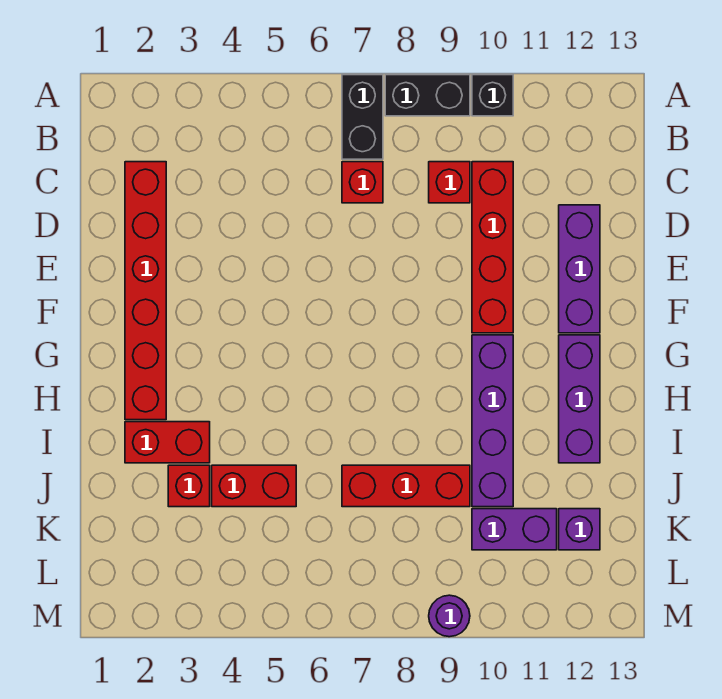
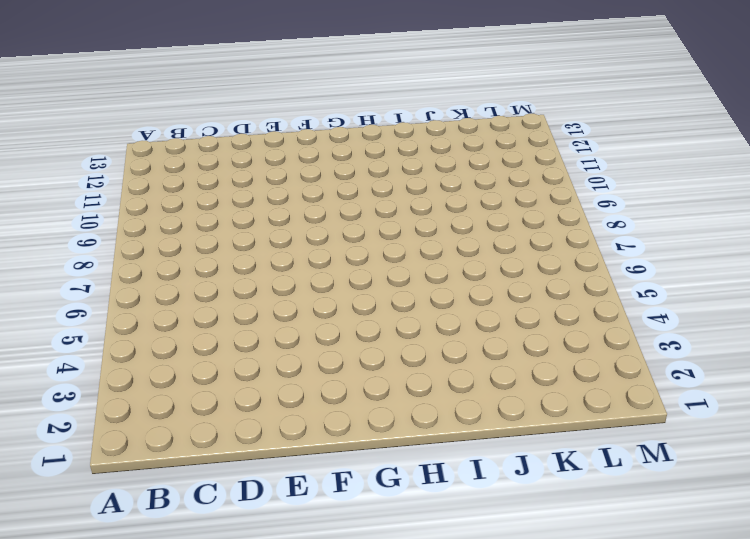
none -> black 1x2 brick [342,75,383,159]
none -> black 1x2 brick [385,75,470,116]
none -> black 1x1 brick [472,75,513,116]

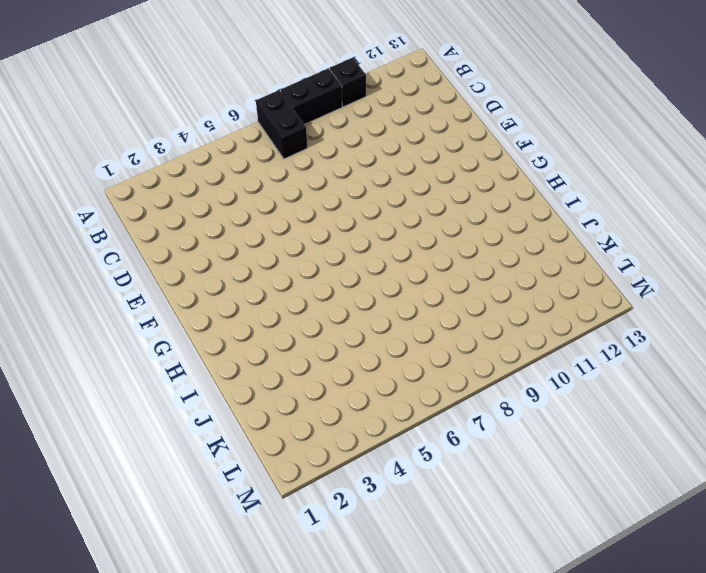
none -> red 1x6 brick [125,162,166,420]
none -> red 1x1 brick [342,162,383,203]
none -> red 1x1 brick [429,162,470,203]

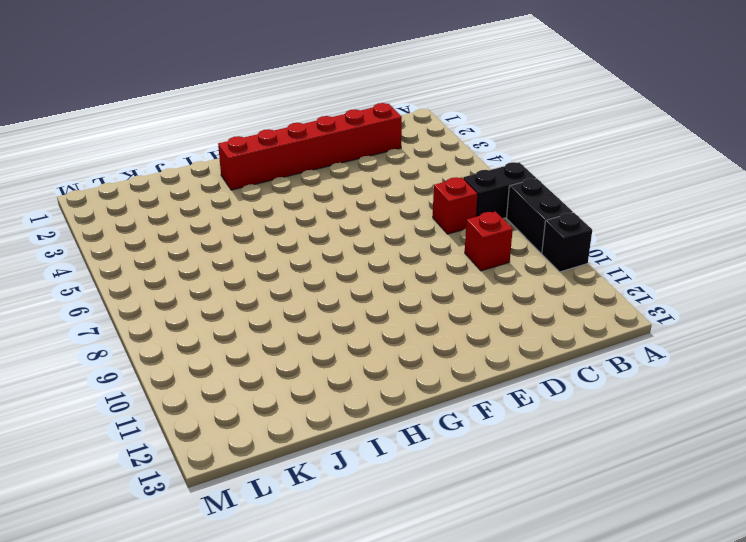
none -> red 1x4 brick [472,162,513,333]
none -> purple 1x3 brick [559,205,600,333]
none -> purple 1x4 brick [472,335,513,507]

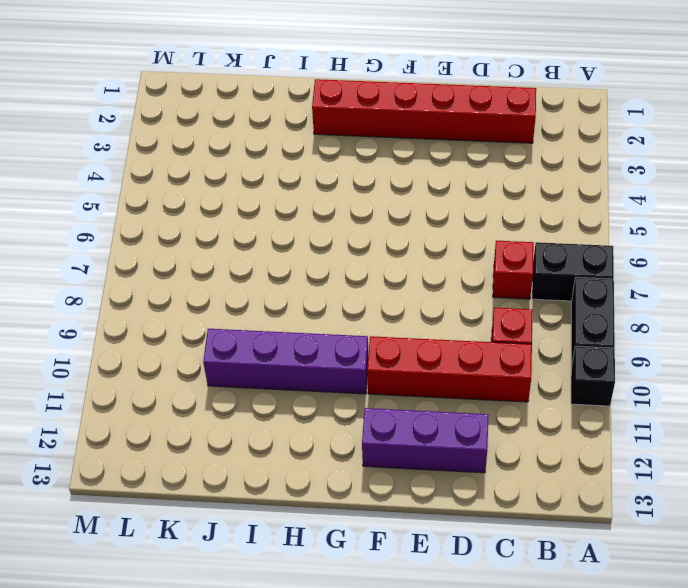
none -> purple 1x3 brick [559,335,600,463]
none -> red 1x2 brick [125,422,210,463]
none -> red 1x1 brick [168,465,210,507]

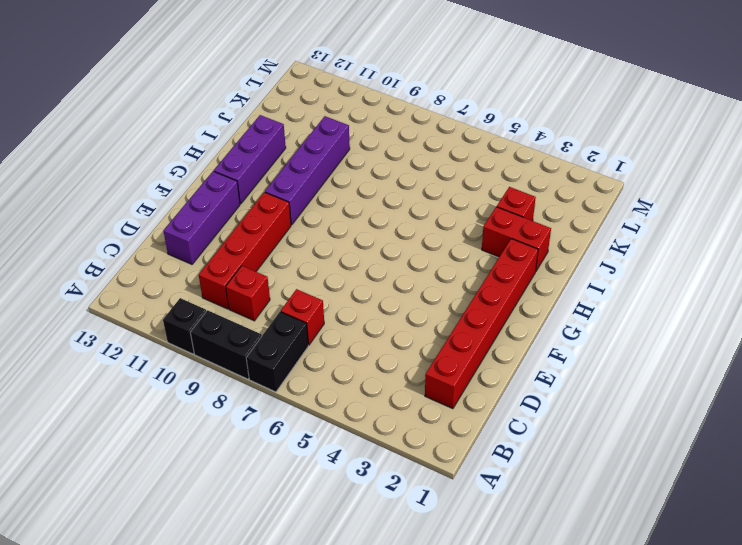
none -> red 1x2 brick [212,465,296,507]
none -> red 1x3 brick [342,465,470,507]
none -> purple 1x2 brick [472,509,557,550]

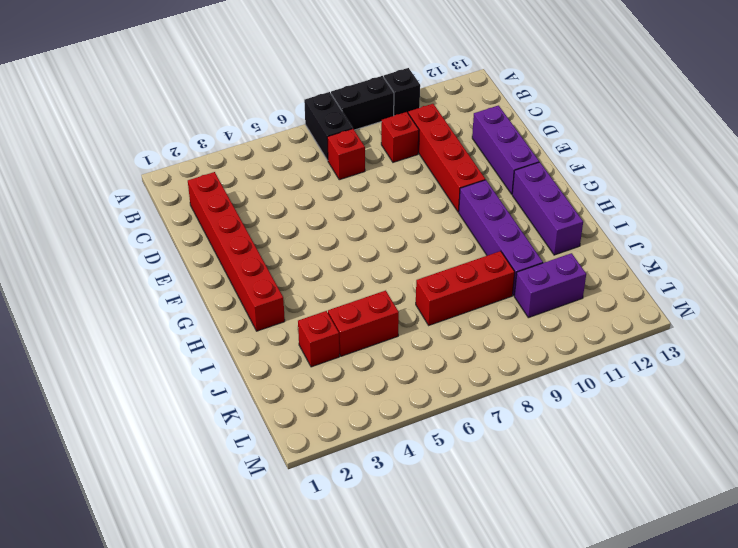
none -> red 1x2 brick [125,422,210,463]
none -> purple 1x1 brick [559,509,600,550]
none -> purple 1x1 round brick [429,595,470,637]

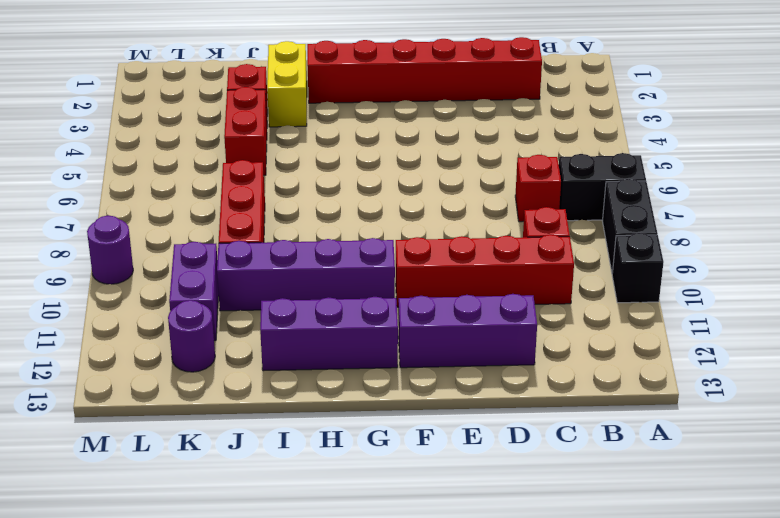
yellow 1x2 brick [267,41,307,127] -> red 1x2 brick [125,422,210,463]
purple 1x1 round brick [168,300,215,372] -> purple 1x1 brick [559,509,600,550]

